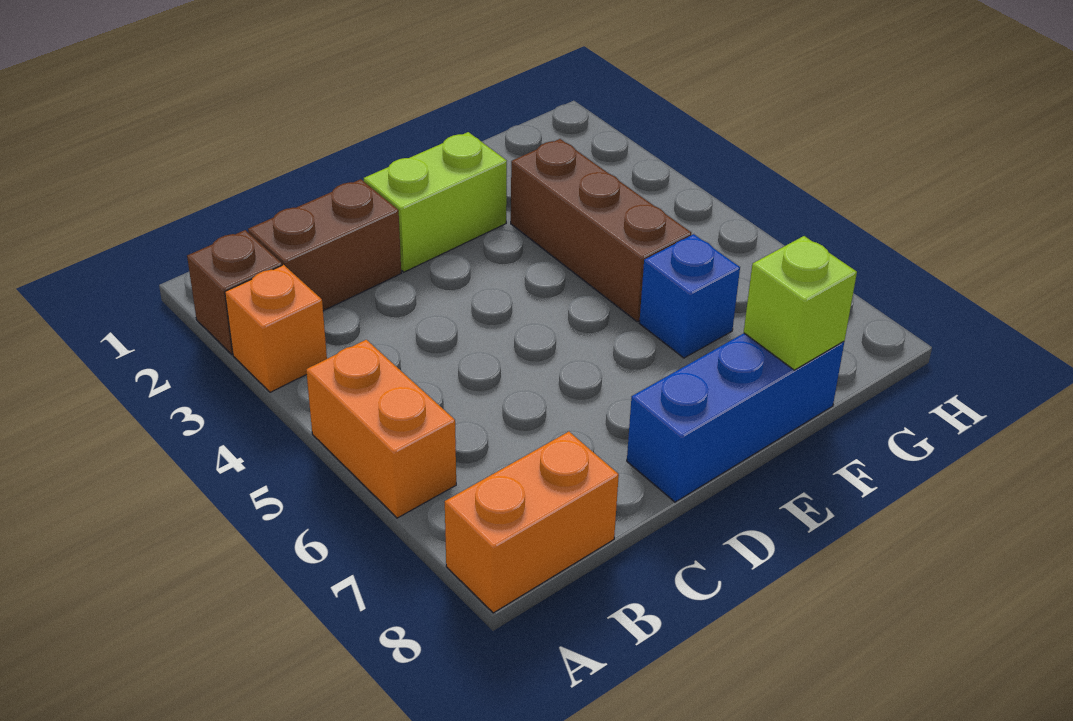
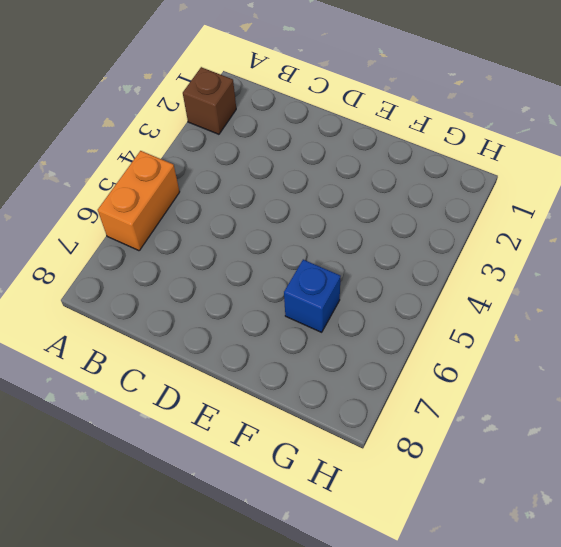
none -> orange 1x1 brick [225,265,327,392]
none -> orange 1x2 brick [445,432,619,613]

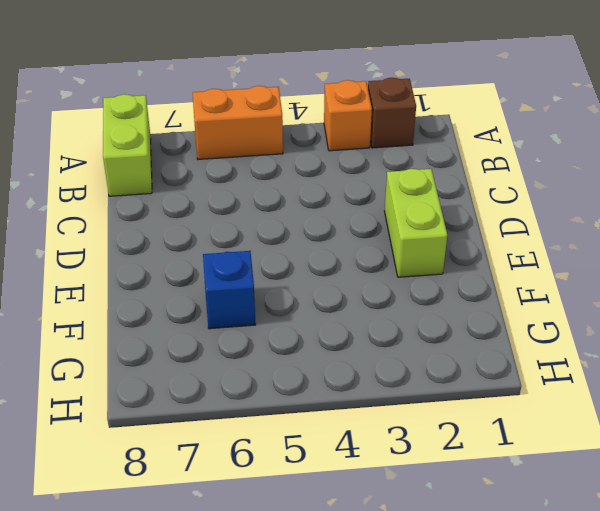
lime 1x2 brick [103,94,152,196] -> orange 1x2 brick [445,432,619,613]
none -> brown 1x2 brick [248,179,401,311]
none -> blue 1x3 brick [627,333,844,502]

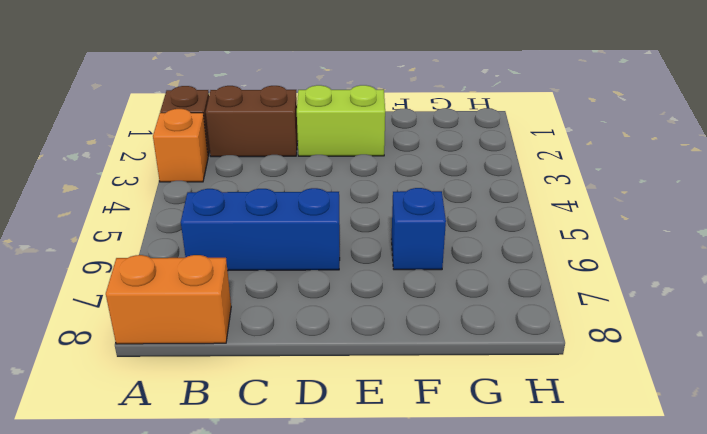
blue 1x3 brick [181,188,340,271] -> blue 1x3 brick moved to [627,333,844,502]
none -> orange 1x2 brick [306,340,456,518]
none -> brown 1x3 brick [511,139,691,322]

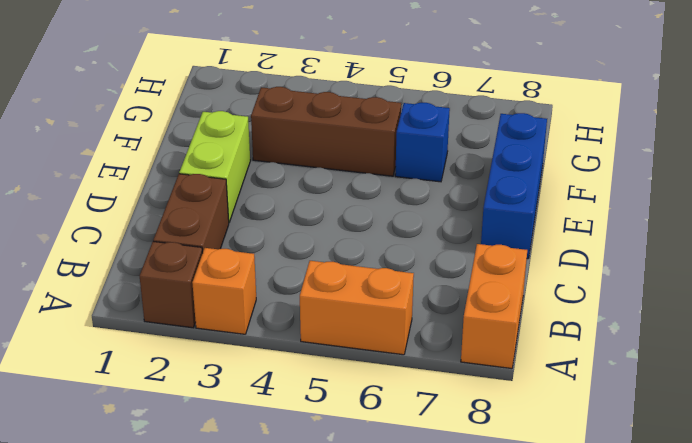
none -> lime 1x1 brick [744,236,857,370]

